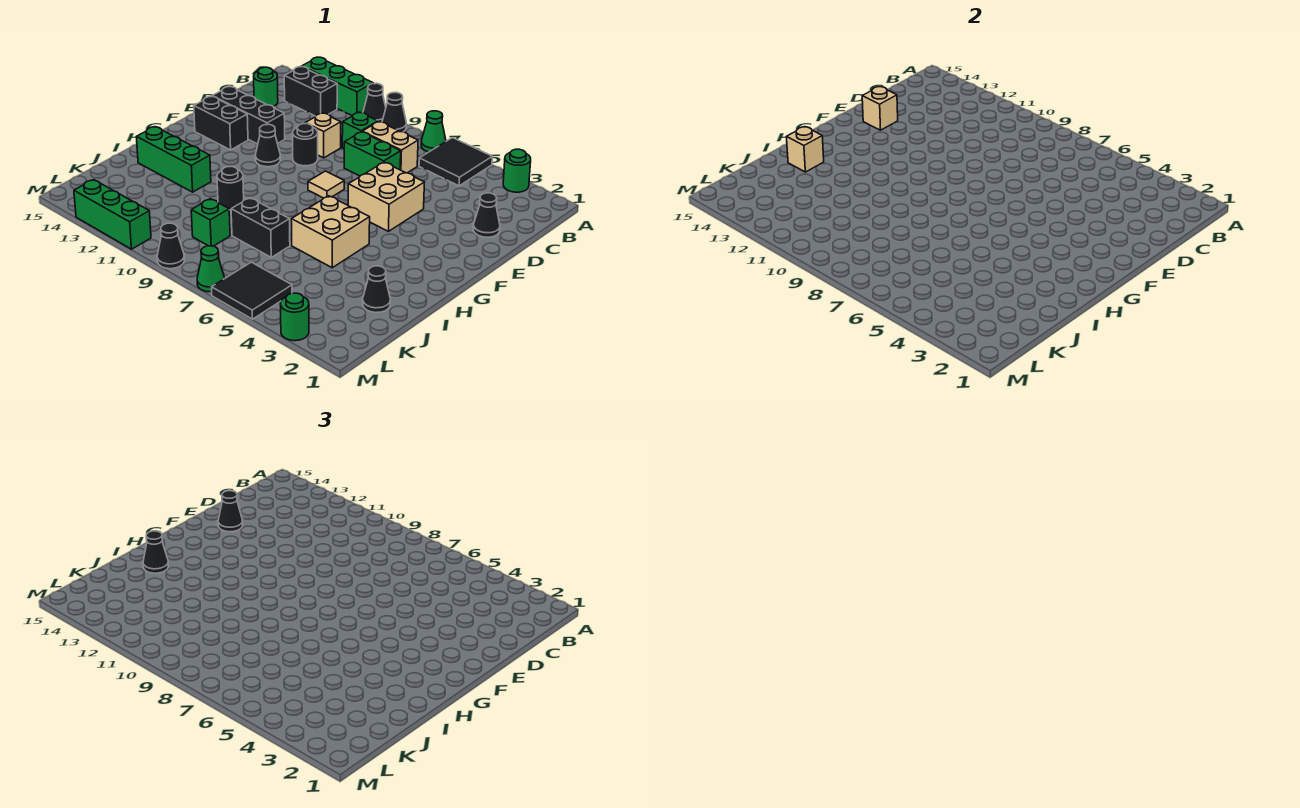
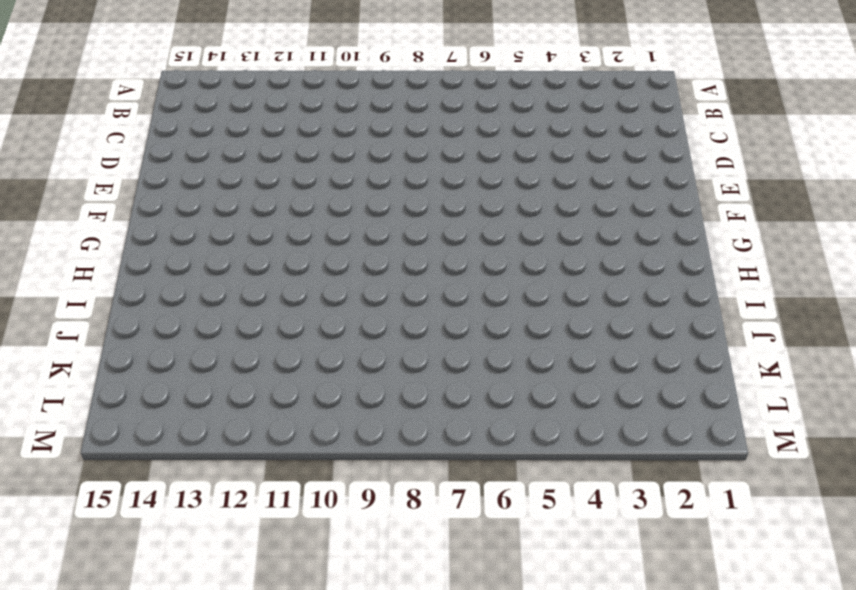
none -> green 1x1 round brick [503,149,531,192]
none -> black 2x2 tile [419,138,492,186]
none -> green 1x1 cone [421,111,446,152]
none -> black 1x1 cone [382,92,406,132]

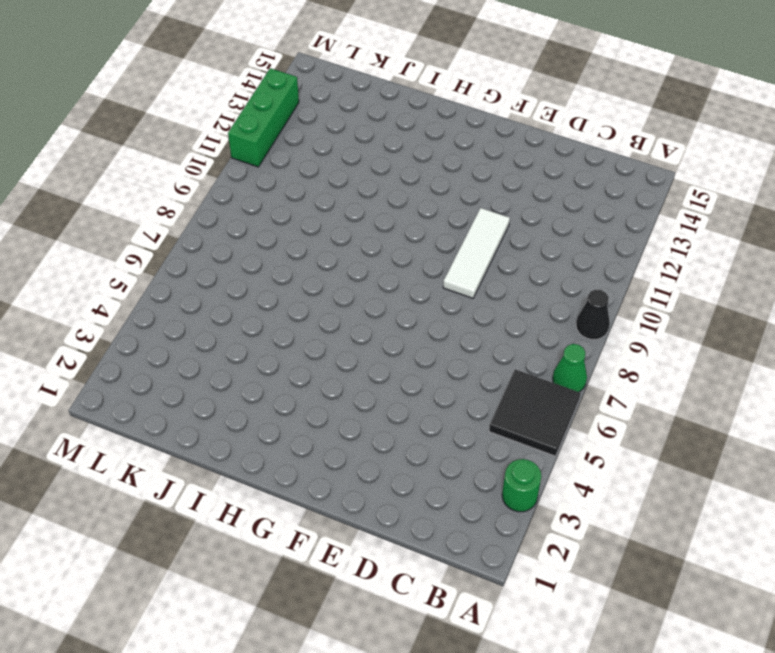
white 1x3 tile [443,208,510,298] -> black 1x1 round brick [293,124,318,166]
none -> black 1x1 cone [363,83,386,122]
none -> green 1x3 brick [302,57,373,116]
none -> black 1x2 brick [284,67,337,116]
none -> tan 1x2 brick [362,122,418,173]

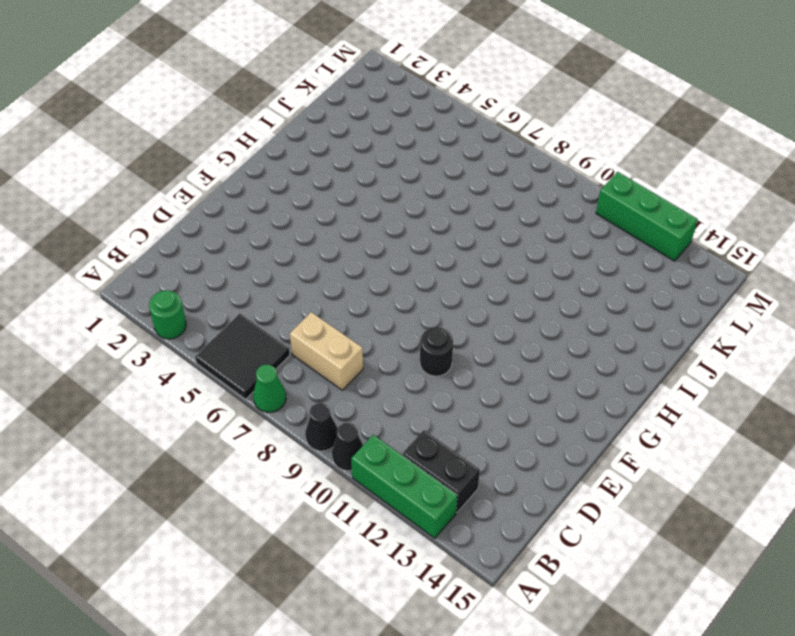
none -> green 1x1 brick [342,112,378,149]
none -> green 1x1 round brick [254,67,278,106]
none -> black 1x1 cone [473,193,500,237]
none -> green 1x2 brick [344,132,401,176]

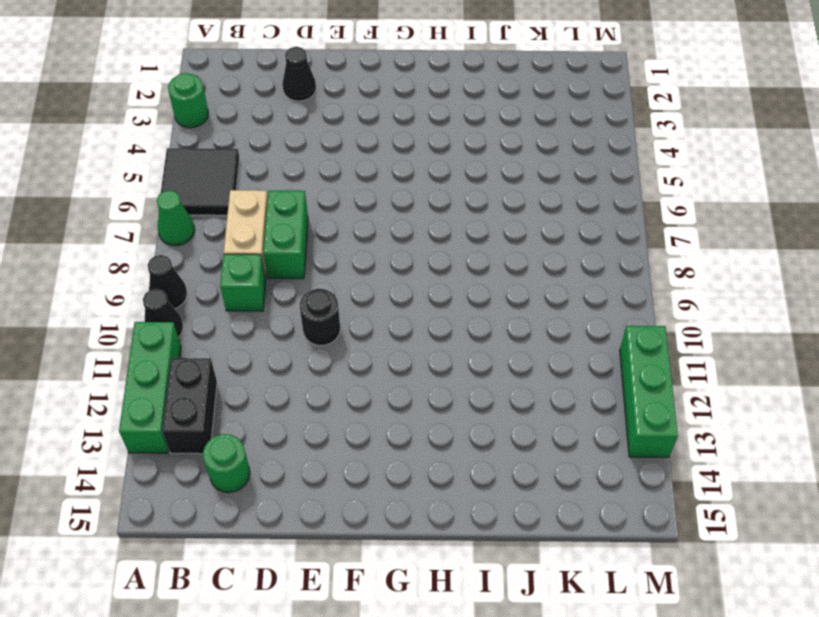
none -> tan 1x1 brick [305,113,341,158]
none -> tan 2x2 brick [348,162,424,231]
none -> black 1x3 brick [212,87,285,144]
none -> tan 1x1 tile [308,171,344,198]

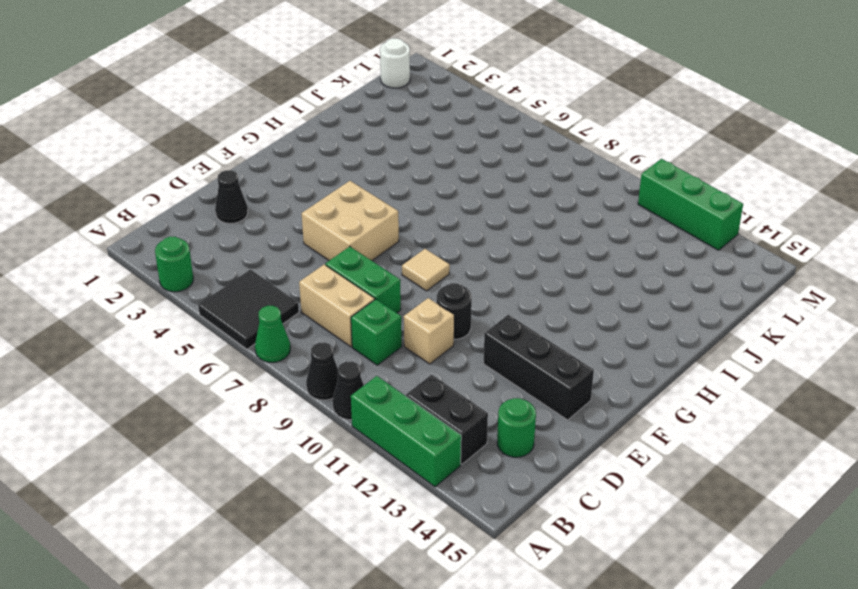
white 1x1 round brick [380,38,410,88] -> none
none -> black 1x1 cone [256,124,280,167]
none -> black 1x2 brick [194,96,248,150]
none -> tan 2x2 brick [291,196,370,268]
none -> black 1x1 round brick [217,166,244,210]

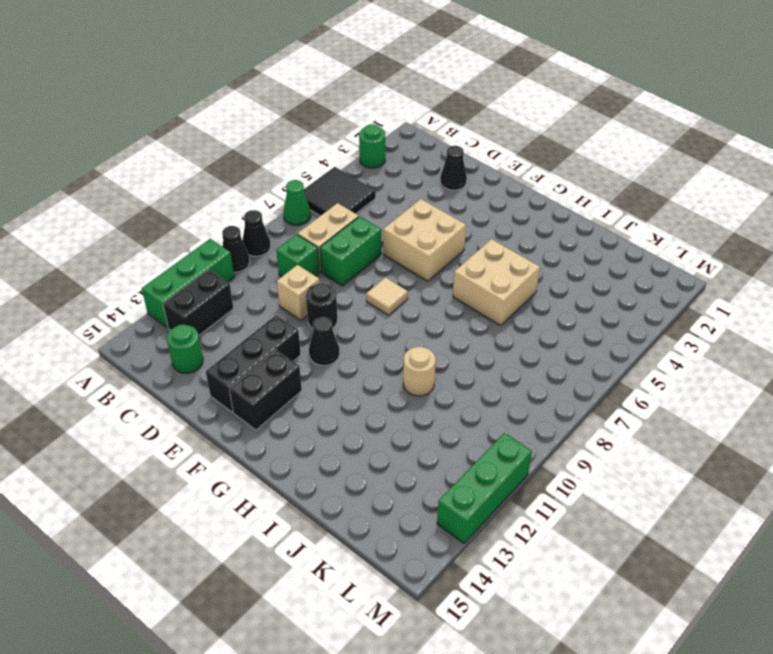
tan 1x1 round brick [403,347,436,396] -> black 1x1 round brick [217,166,244,210]
none -> green 1x3 brick [137,127,211,192]
none -> black 1x1 cone [363,266,390,313]
none -> black 1x2 brick [231,198,290,257]
none -> green 1x1 brick [191,199,230,246]

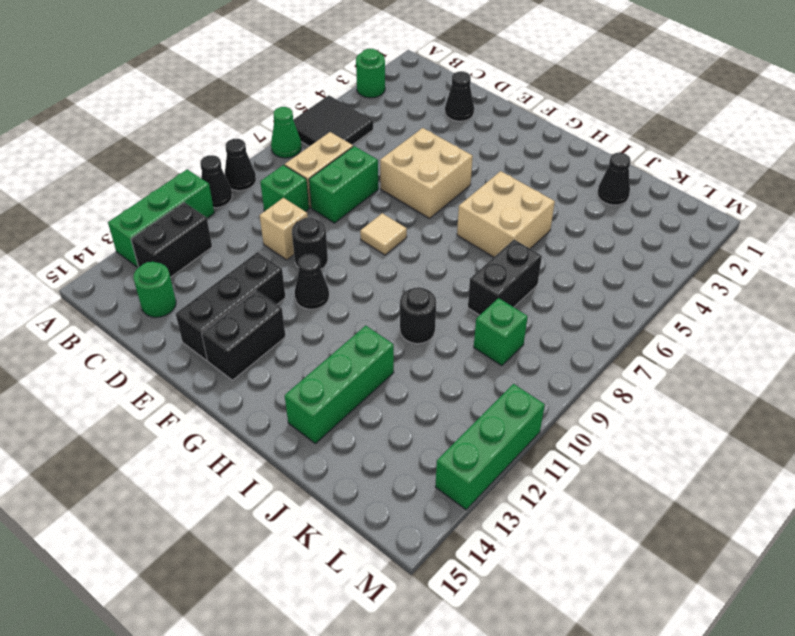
none -> black 2x2 tile [212,262,292,319]
none -> green 1x1 round brick [280,293,309,341]
none -> green 1x1 cone [197,246,224,292]
none -> black 1x1 cone [157,223,184,269]

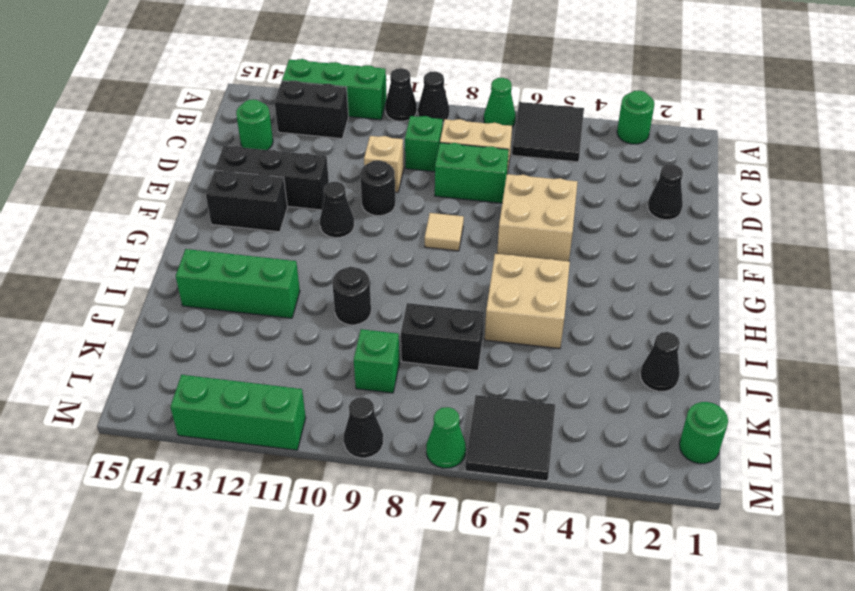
green 1x1 round brick [679,402,728,464] -> green 1x1 round brick moved to [280,293,309,341]
none -> tan 1x1 brick [862,87,898,130]
none -> tan 1x1 brick [787,127,824,172]
none -> black 1x1 cone [218,491,243,532]
none -> black 1x1 cone [143,531,168,573]

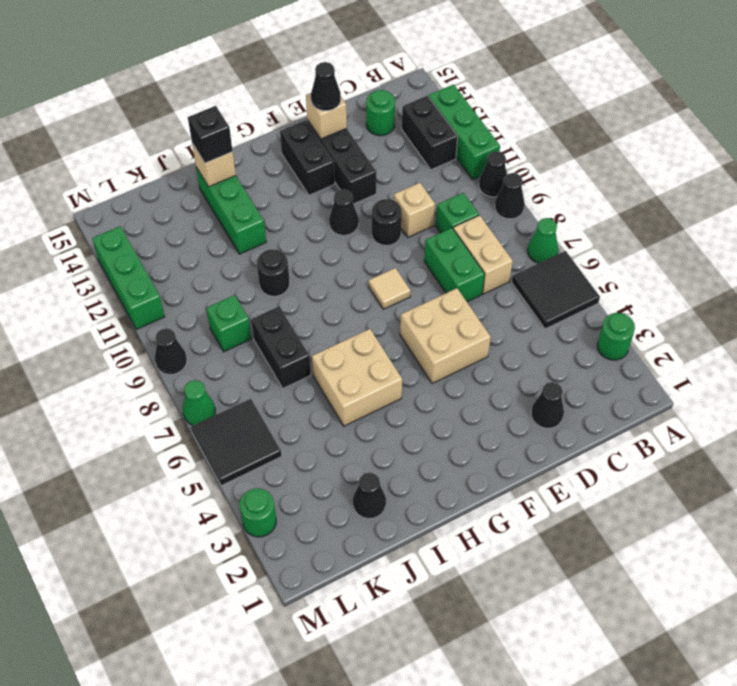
black 1x1 brick [188,106,233,163] -> black 1x1 cone [143,531,168,573]

